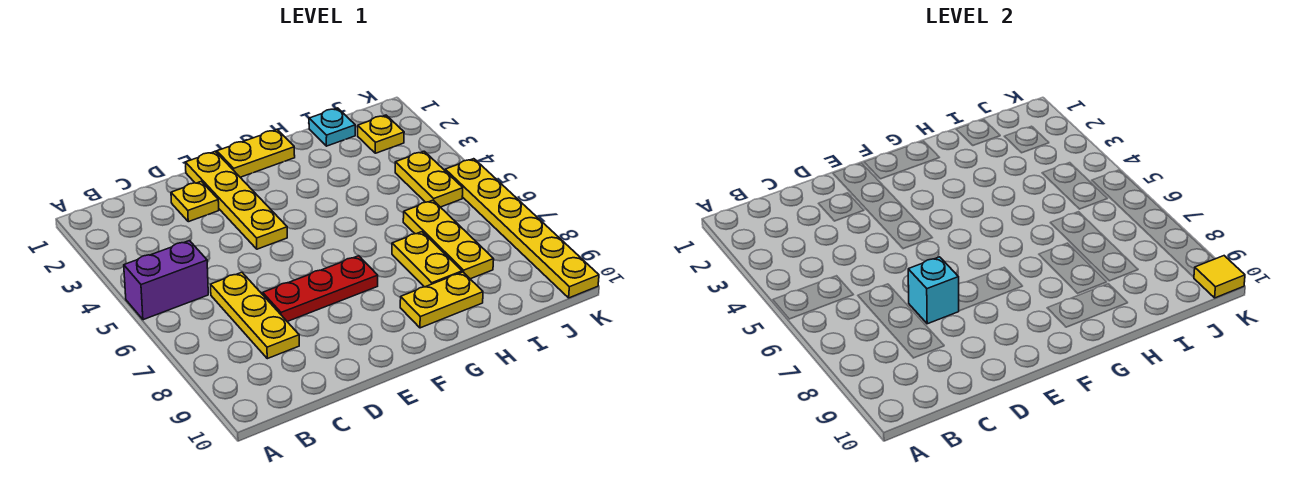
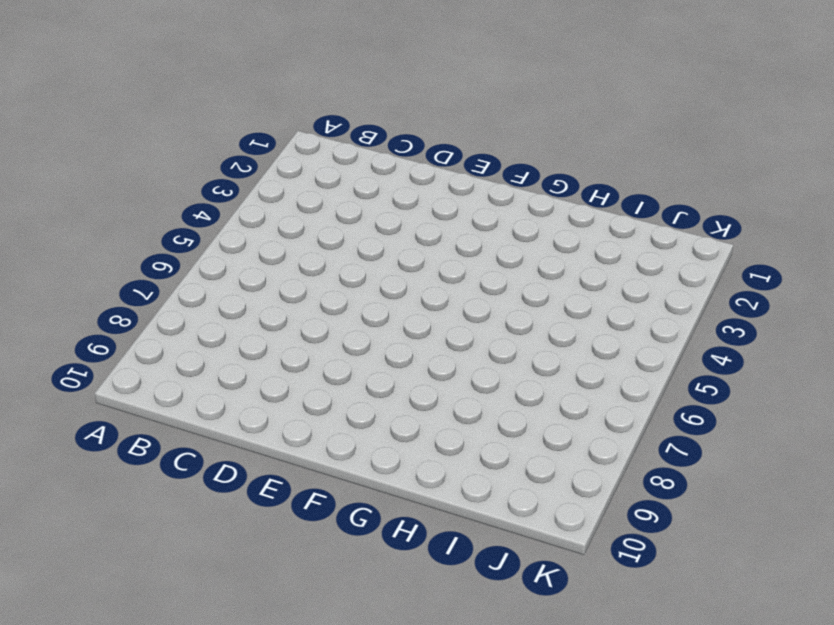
none -> purple 1x2 brick [124,241,208,320]
none -> yellow 1x3 plate [211,272,299,359]
none -> yellow 1x1 plate [171,181,219,222]

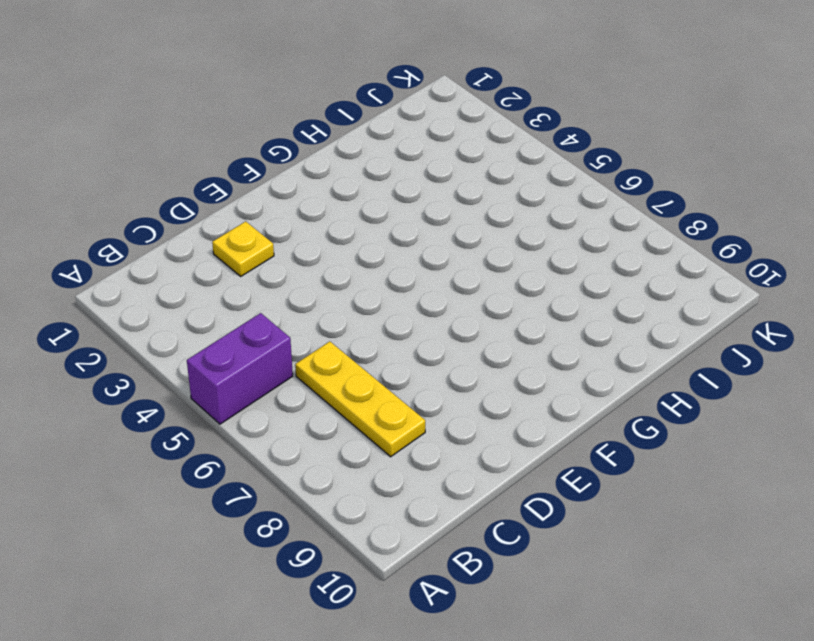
none -> red 1x3 plate [263,256,378,322]
none -> yellow 1x4 plate [185,152,287,249]
none -> yellow 1x2 plate [217,130,295,177]

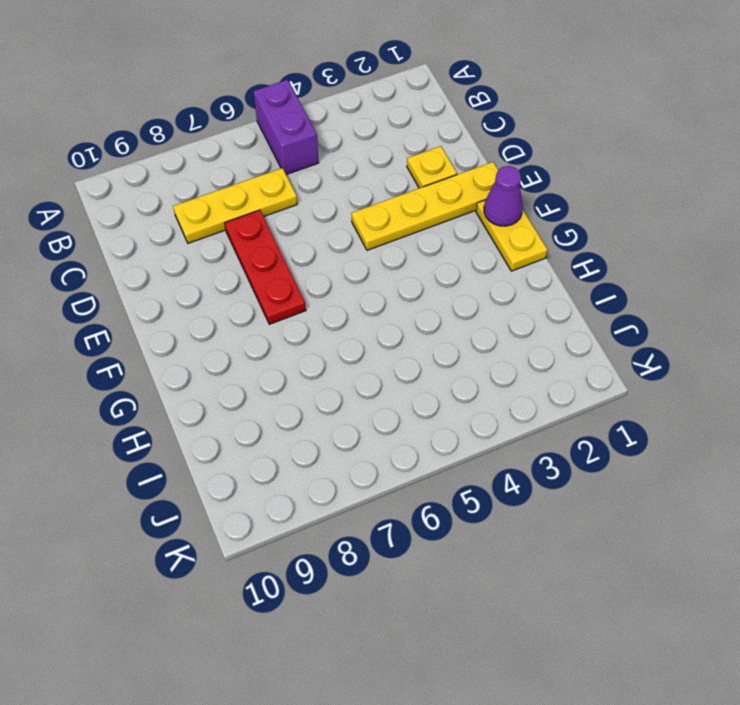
purple 1x1 cone [484,166,523,226] -> none
none -> yellow 1x2 plate [400,272,483,328]
none -> yellow 1x2 plate [392,232,462,287]
none -> cyan 1x1 plate [309,108,355,146]

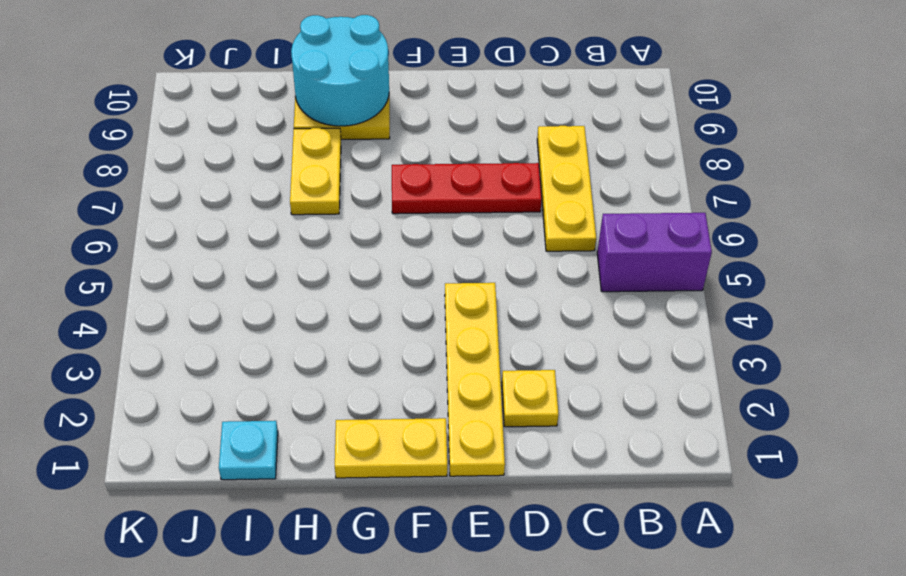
cyan 2x2 round brick [291,15,389,126] -> none
none -> yellow 1x3 plate [403,200,494,279]
none -> yellow 1x1 plate [358,115,404,153]
none -> yellow 1x2 plate [395,151,463,207]

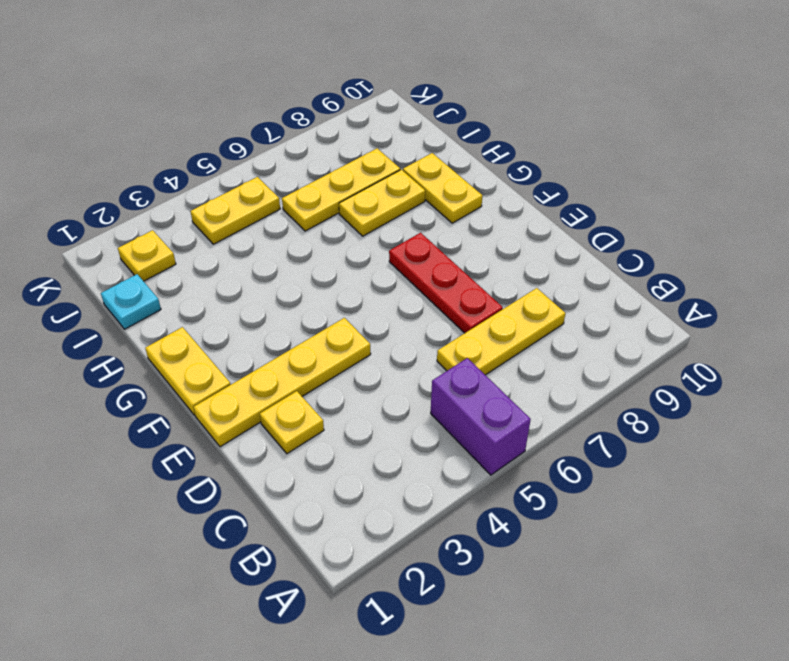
none -> yellow 1x6 plate [445,159,599,298]
none -> cyan 1x1 brick [908,257,959,324]
none -> yellow 1x1 tile [1194,256,1245,298]

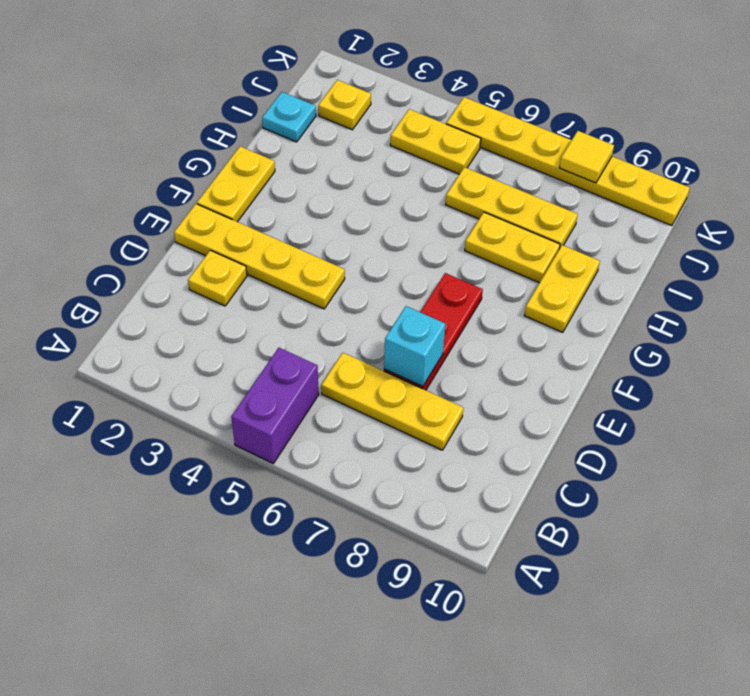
yellow 1x1 tile [559,131,614,183] -> yellow 1x1 tile moved to [1194,256,1245,298]

